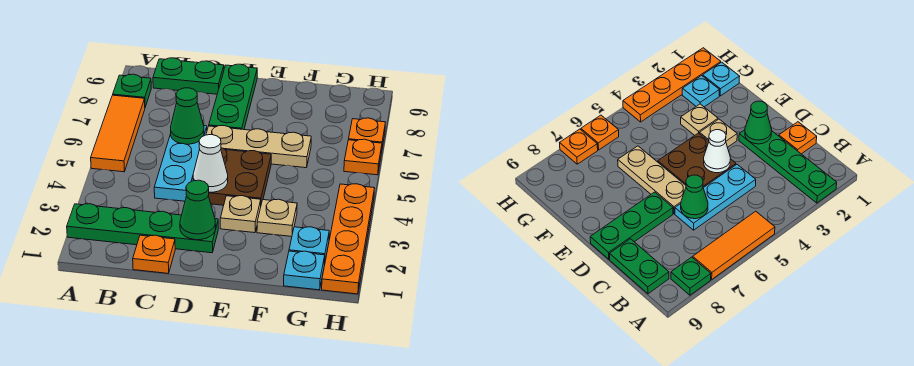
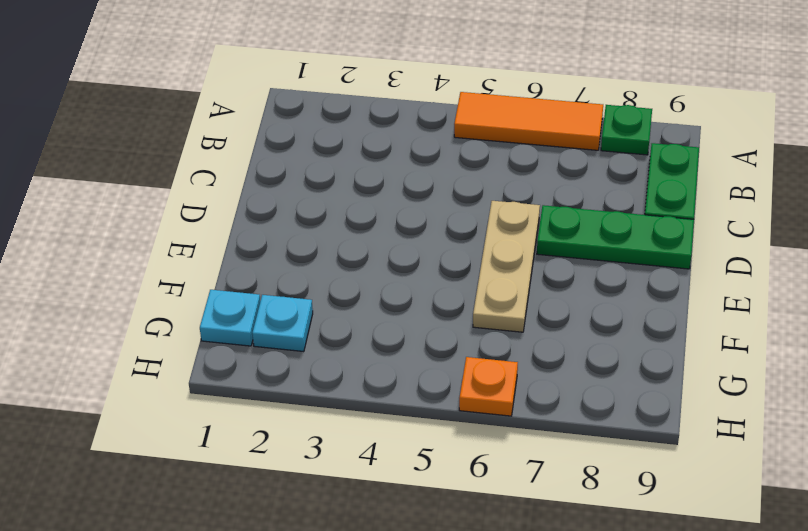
none -> green 1x4 plate [67,204,218,253]
none -> orange 1x1 plate [133,235,175,273]
none -> cyan 1x3 plate [154,126,207,201]

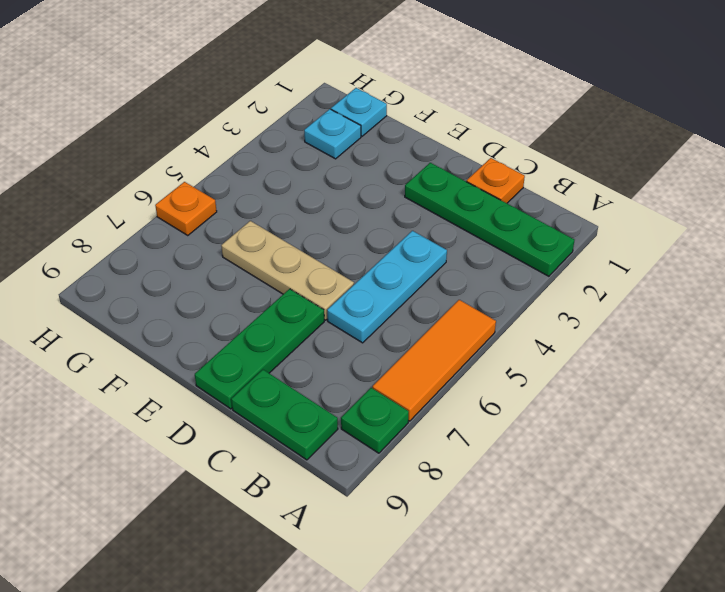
none -> brown 2x2 plate [208,148,271,205]
none -> tan 1x1 plate [220,196,261,233]
none -> tan 1x1 plate [257,199,297,236]

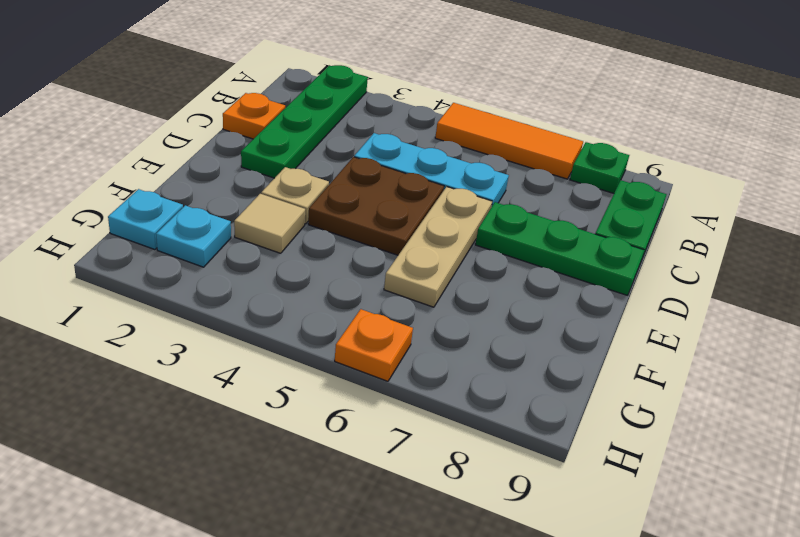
tan 1x1 tile [234,194,305,253] -> tan 1x1 plate [257,199,297,236]
none -> orange 1x4 plate [322,184,375,294]
none -> orange 1x1 plate [349,118,386,153]
none -> green 1x1 cone [171,88,204,144]

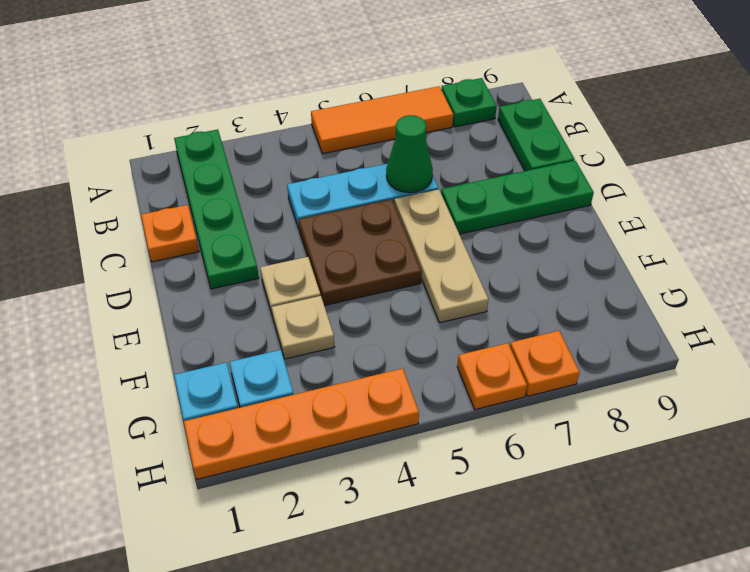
none -> green 1x1 cone [180,180,216,240]
none -> white 1x1 cone [193,135,228,192]

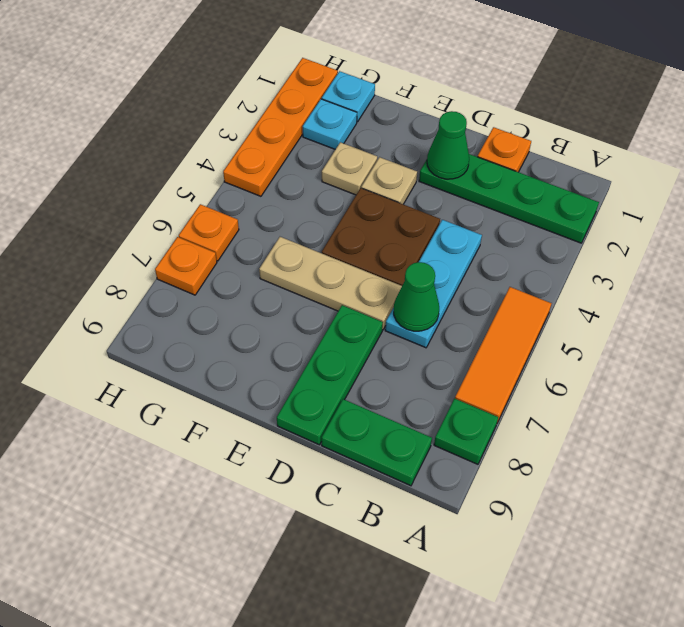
none -> white 1x1 cone [193,135,228,192]

